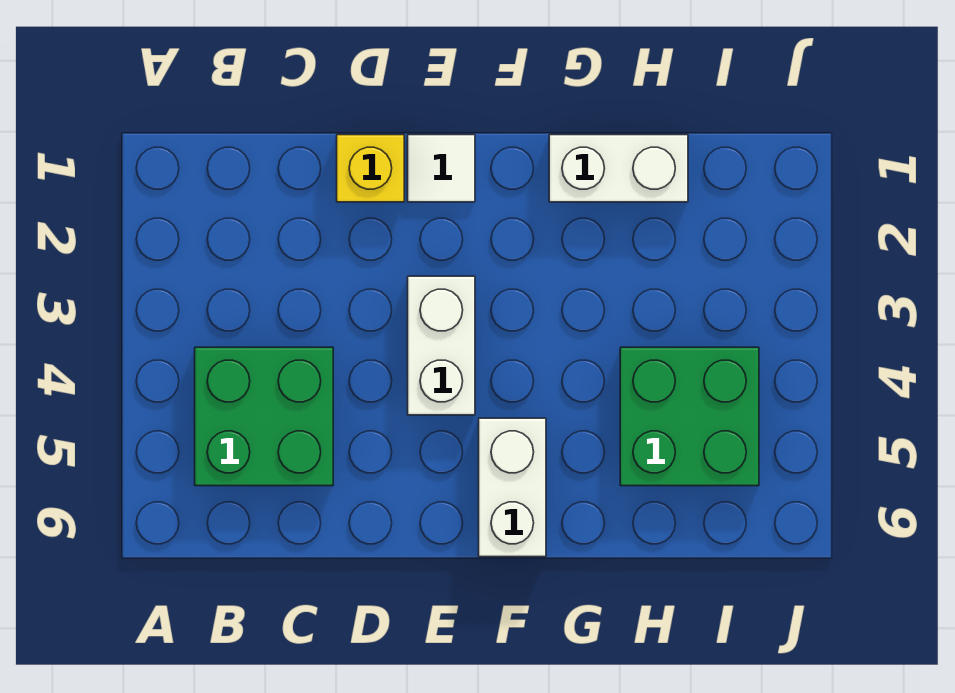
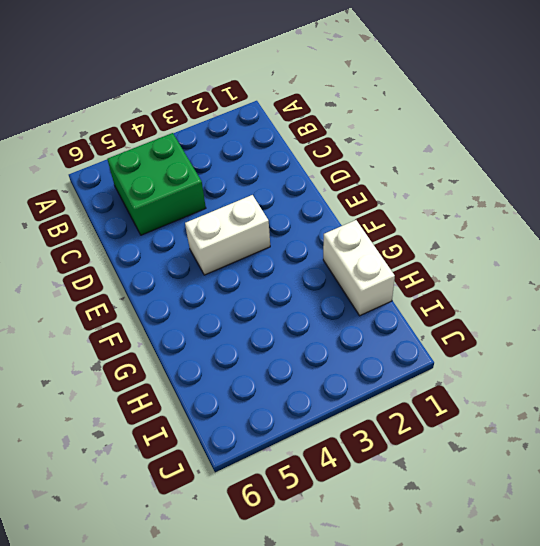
none -> yellow 1x1 brick [337,135,404,202]
none -> white 1x1 tile [408,135,475,202]

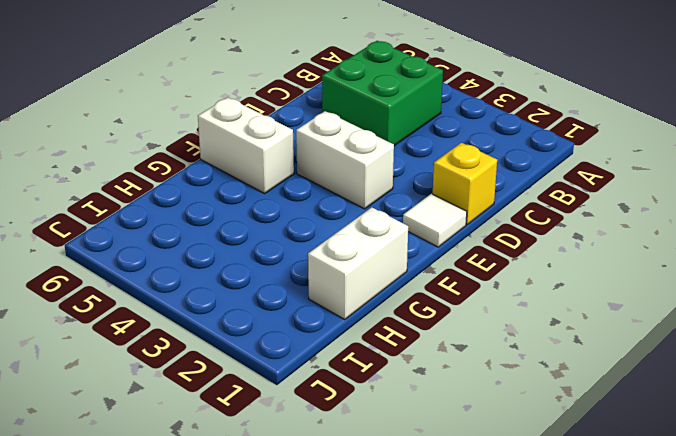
none -> green 2x2 brick [620,347,759,486]

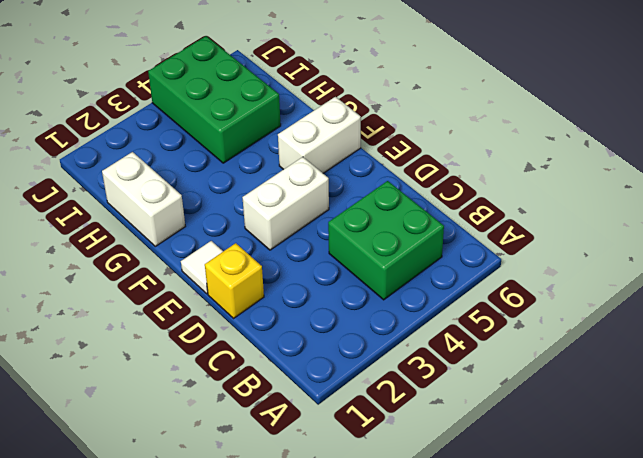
green 2x3 brick [148,36,281,163] -> green 2x2 brick [620,347,759,486]

